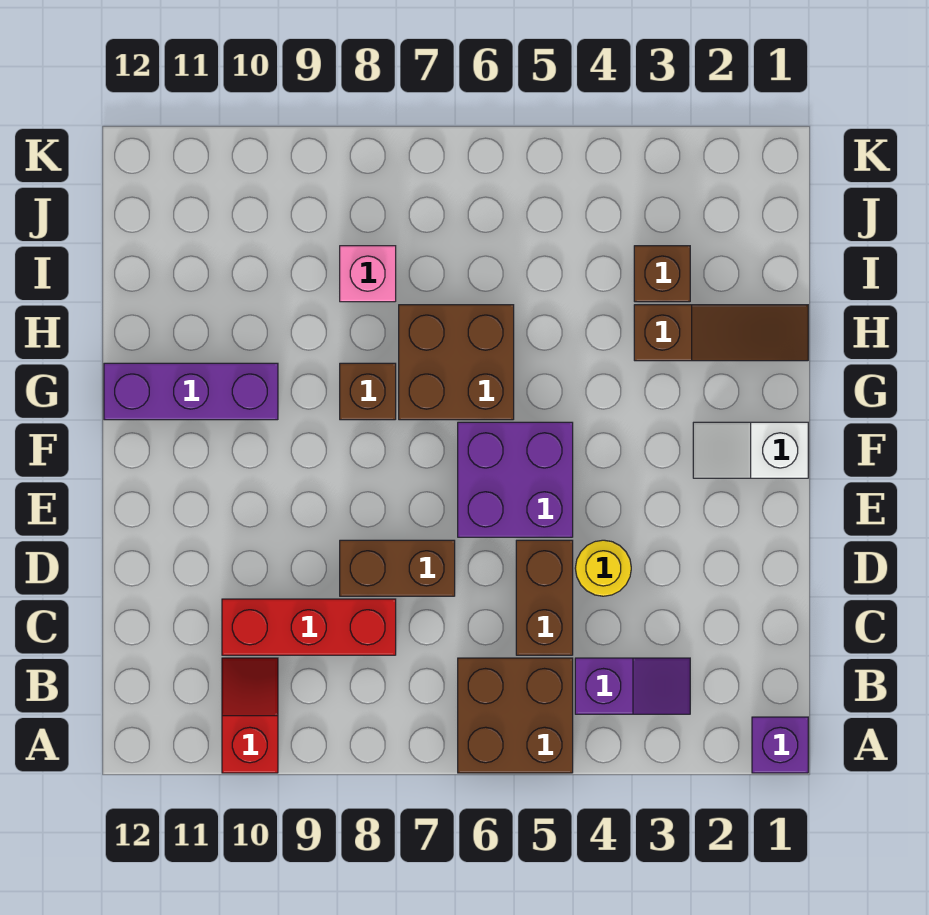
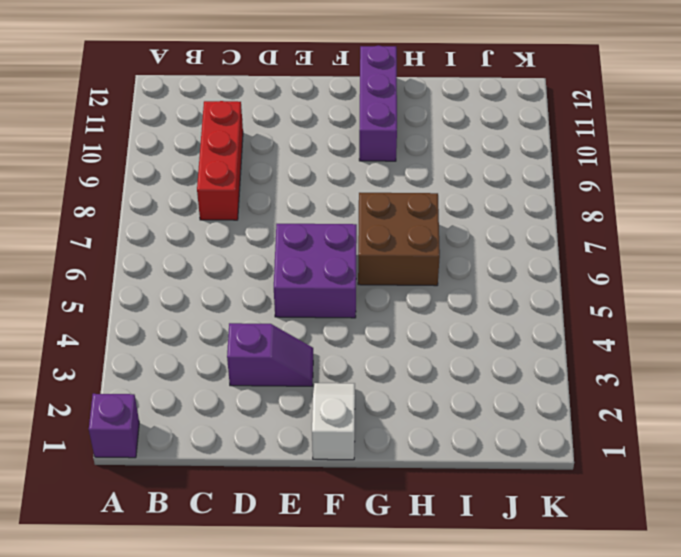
purple 1x2 slope [227,323,313,386] -> purple 1x2 slope turned to [575,658,690,714]
none -> brown 2x2 brick [458,658,573,773]
none -> red 1x2 slope [222,658,278,773]
none -> brown 1x2 brick [516,540,573,655]

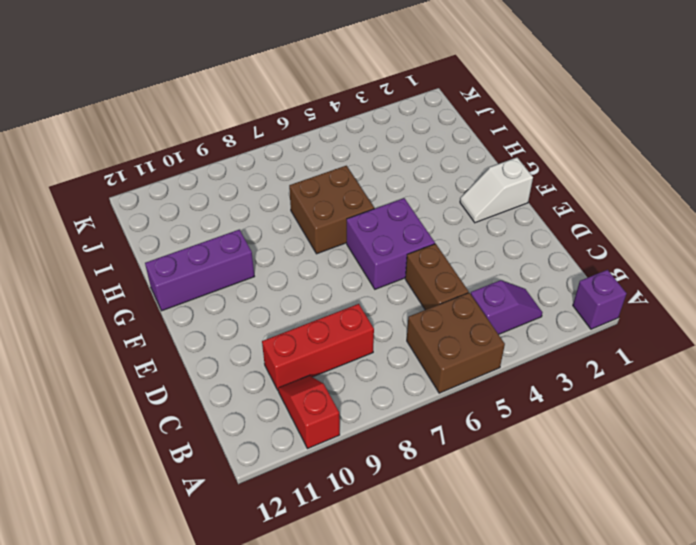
none -> yellow 1x1 round brick [575,540,631,596]
none -> brown 1x2 brick [340,540,455,596]
none -> brown 1x1 brick [340,363,396,420]

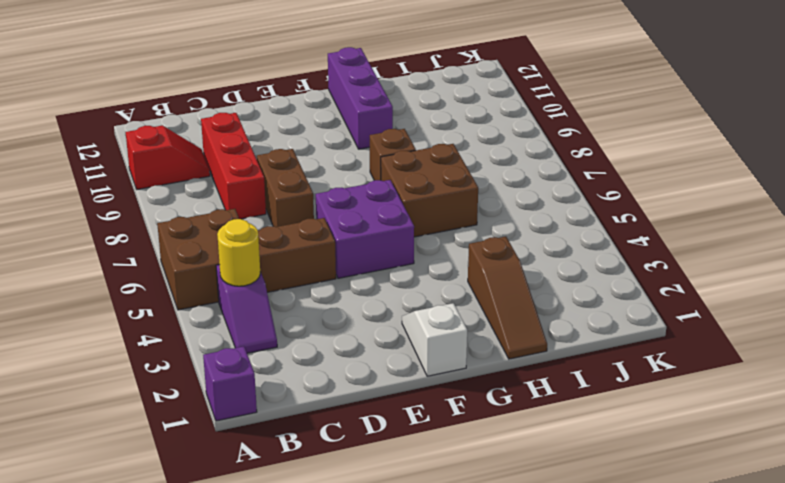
yellow 1x1 round brick [217,219,260,286] -> yellow 1x1 round brick moved to [575,540,631,596]
none -> brown 1x1 brick [634,246,690,302]
none -> pink 1x1 brick [340,246,396,302]

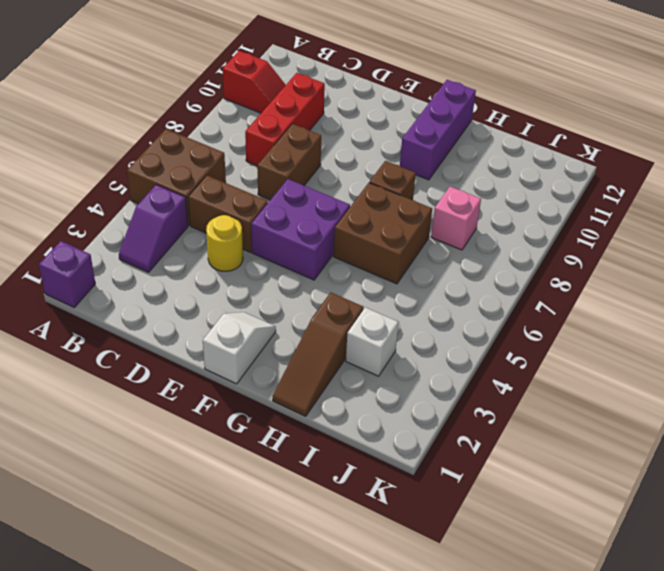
white 1x1 brick [346,307,399,376] -> brown 1x1 brick [634,246,690,302]

